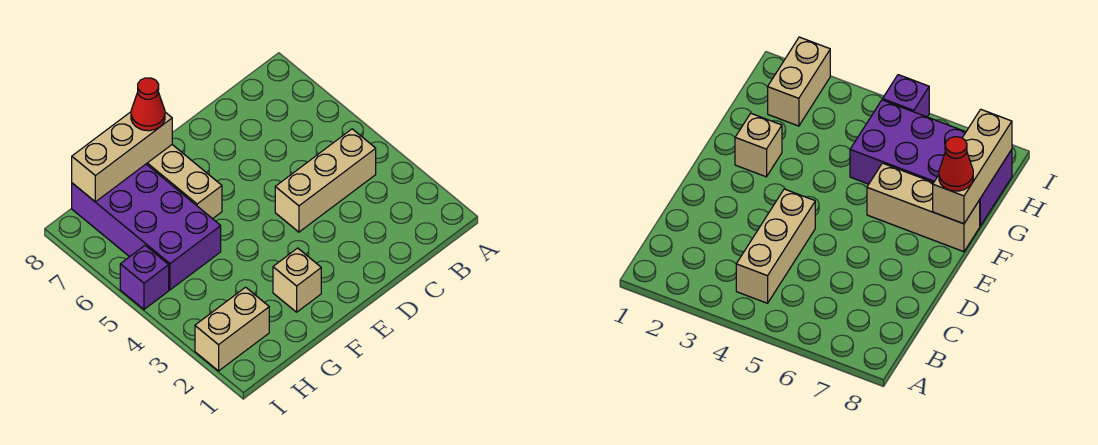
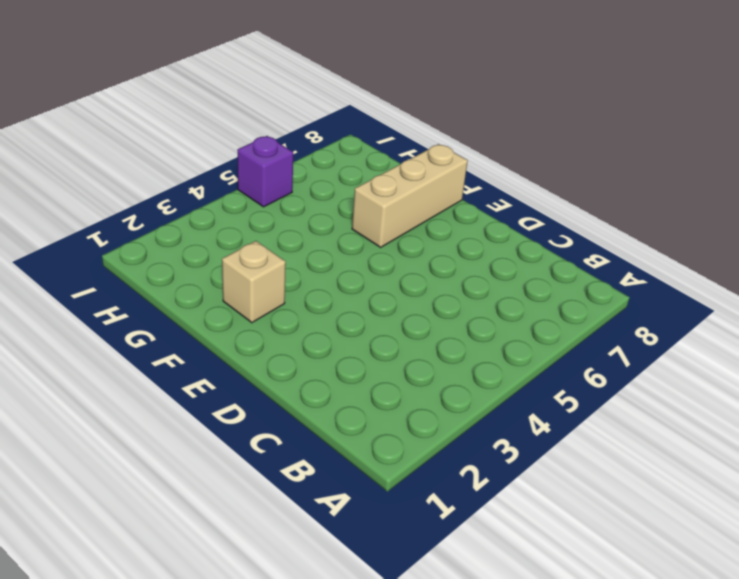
none -> tan 1x3 brick [275,129,376,232]
none -> purple 2x4 brick [72,164,221,290]

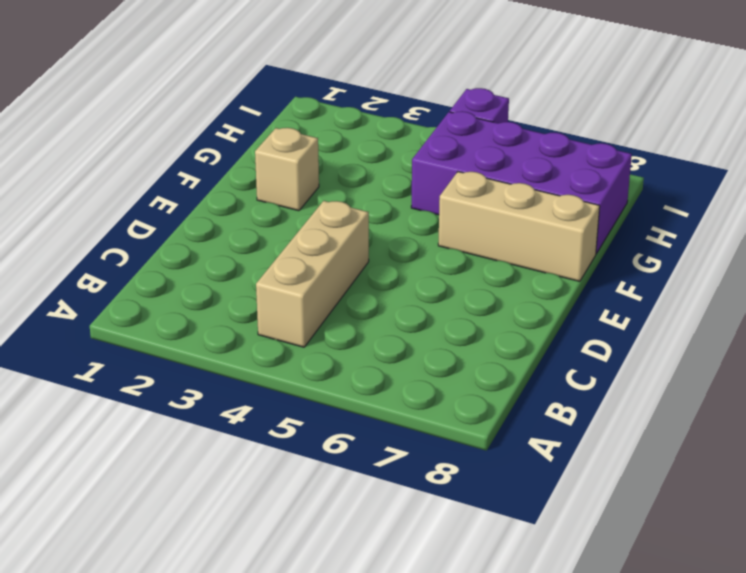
none -> tan 1x2 brick [195,287,269,371]
none -> tan 1x3 brick [72,112,172,202]

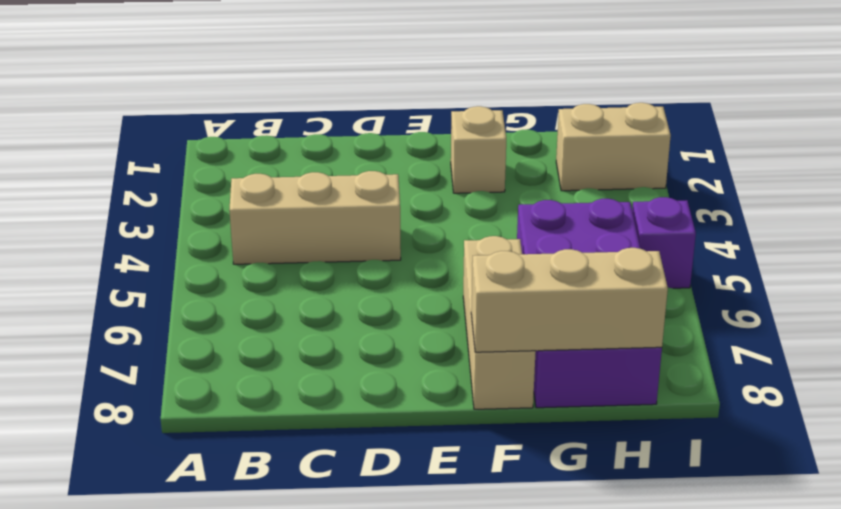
none -> red 1x1 cone [131,78,165,131]

